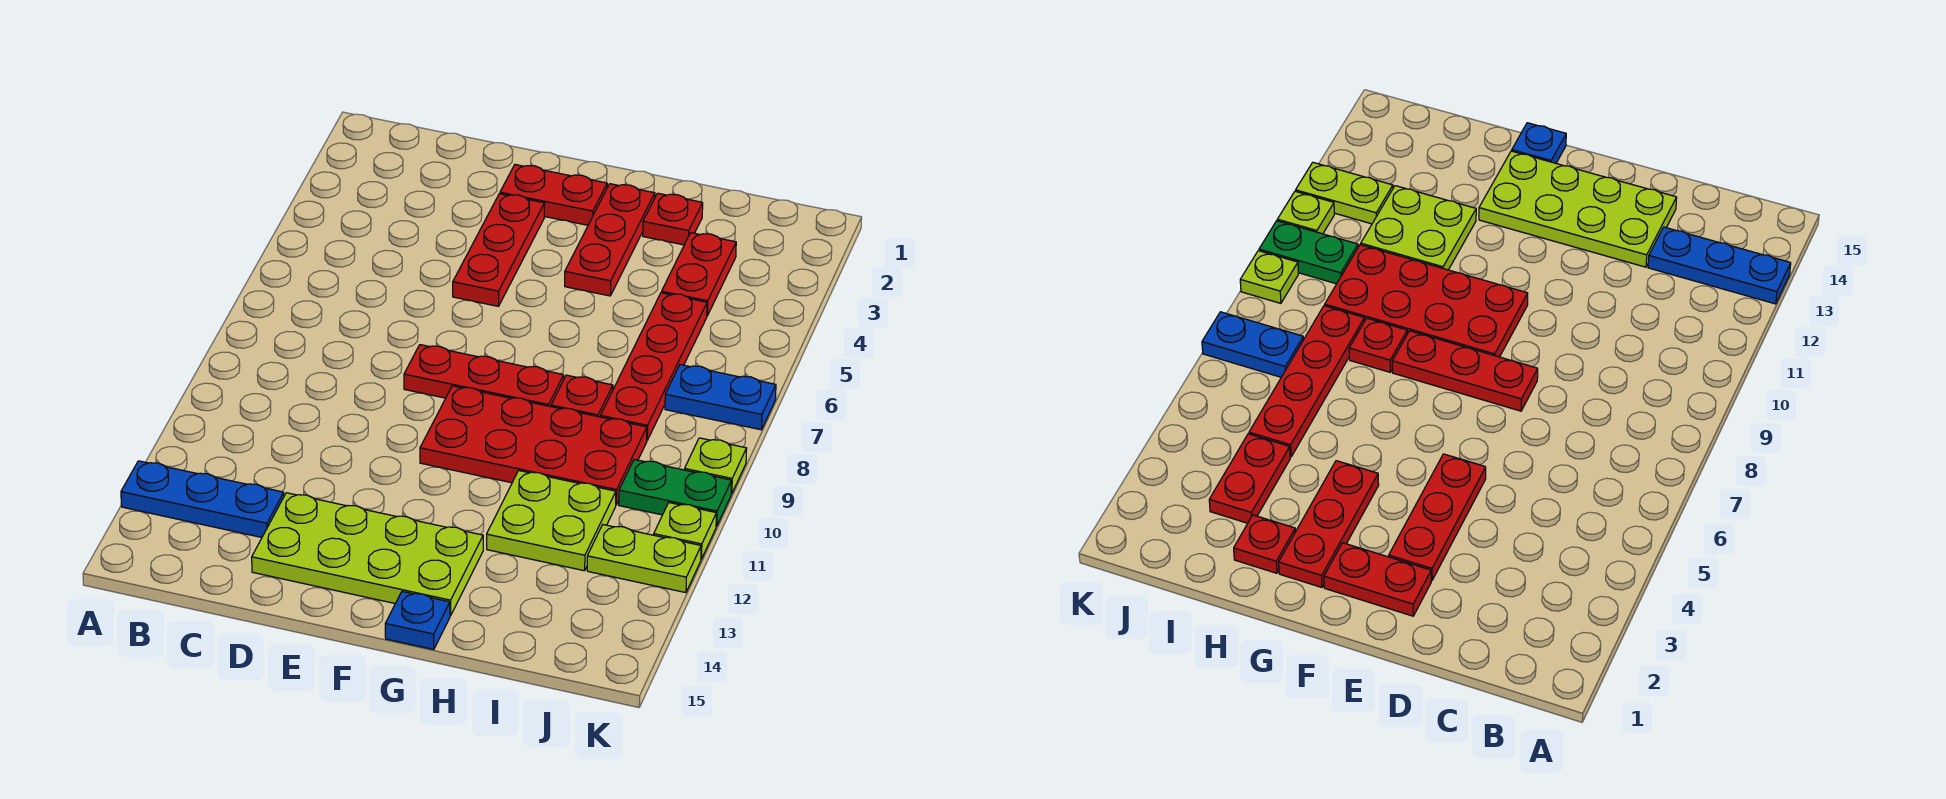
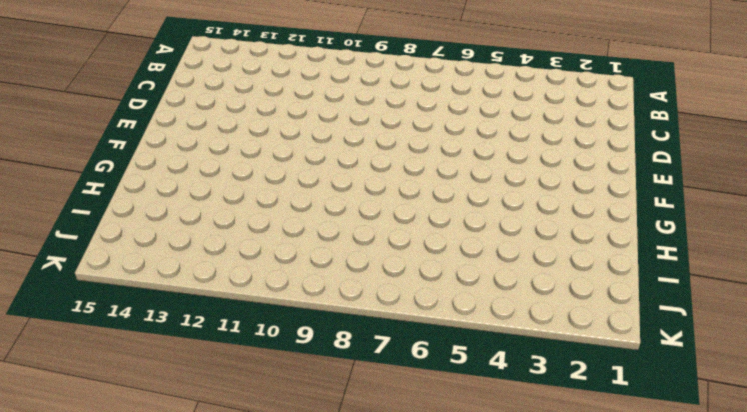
none -> blue 1x3 plate [121,461,284,537]
none -> lime 2x4 plate [252,493,483,616]
none -> red 1x2 plate [500,165,607,225]

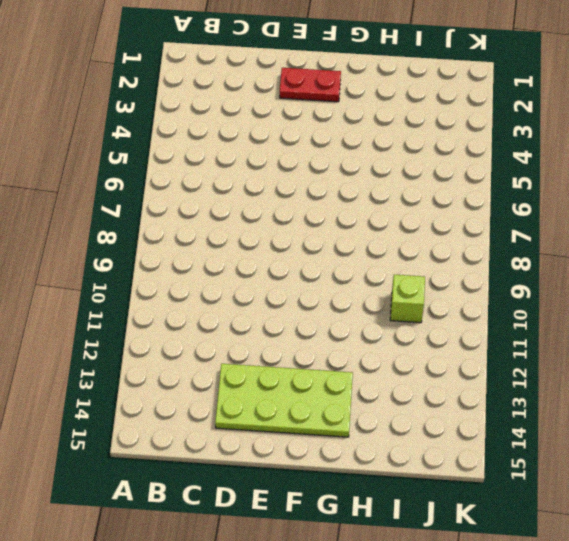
lime 1x1 brick [390,275,425,323] -> red 2x4 plate [420,386,647,505]
none -> blue 1x3 plate [121,461,284,537]
none -> red 1x3 plate [453,194,544,306]
none -> red 1x3 plate [404,345,564,407]

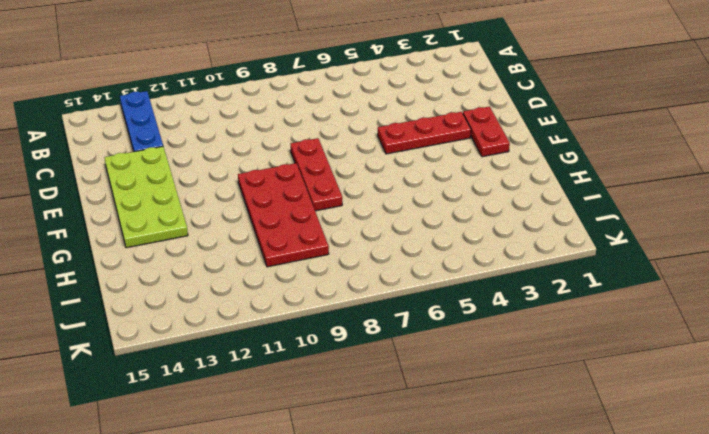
none -> red 1x3 plate [565,184,655,296]
none -> blue 1x1 plate [385,592,450,650]
none -> red 1x1 plate [643,193,703,245]

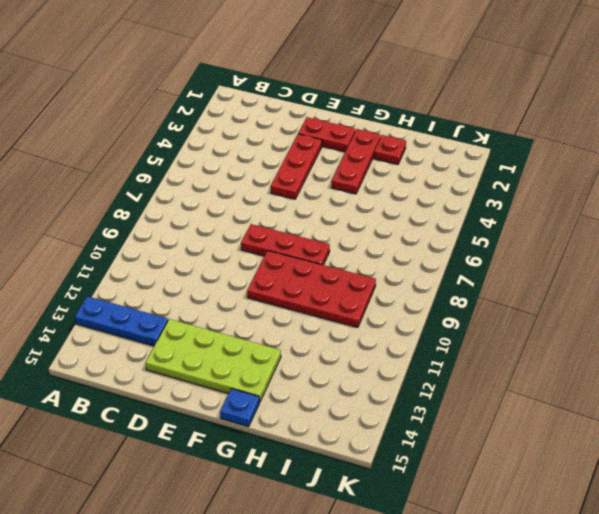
none -> red 1x1 plate [551,375,613,417]
none -> lime 2x2 plate [487,471,616,571]
none -> red 1x2 plate [661,233,736,316]

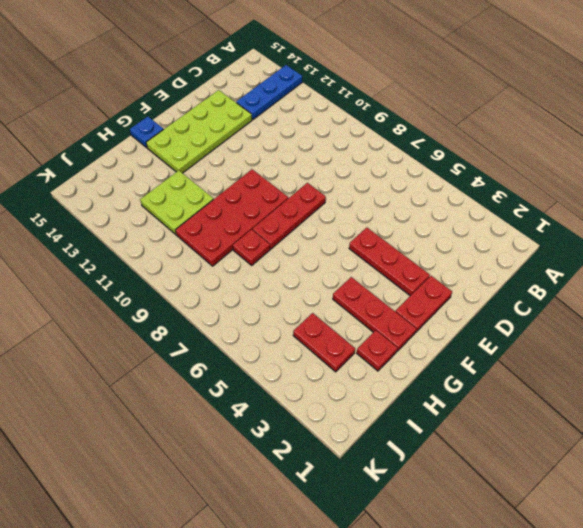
none -> red 1x4 plate [600,293,707,440]
none -> blue 1x2 plate [665,365,776,430]
none -> green 1x2 plate [619,460,732,526]

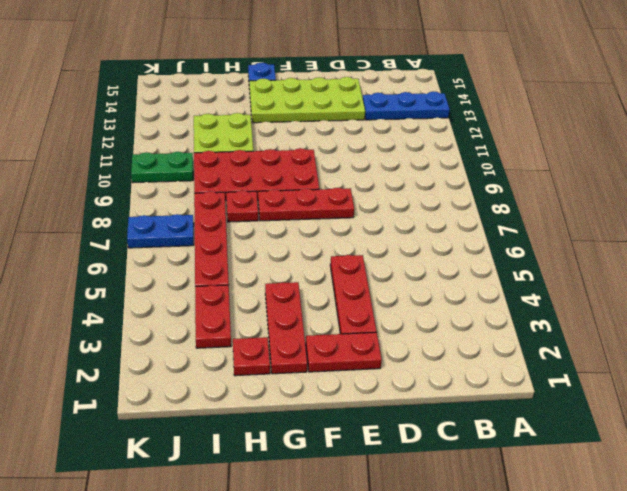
none -> lime 1x2 plate [587,525,701,593]
none -> lime 1x1 plate [685,438,747,494]
none -> lime 1x1 plate [654,503,716,559]

